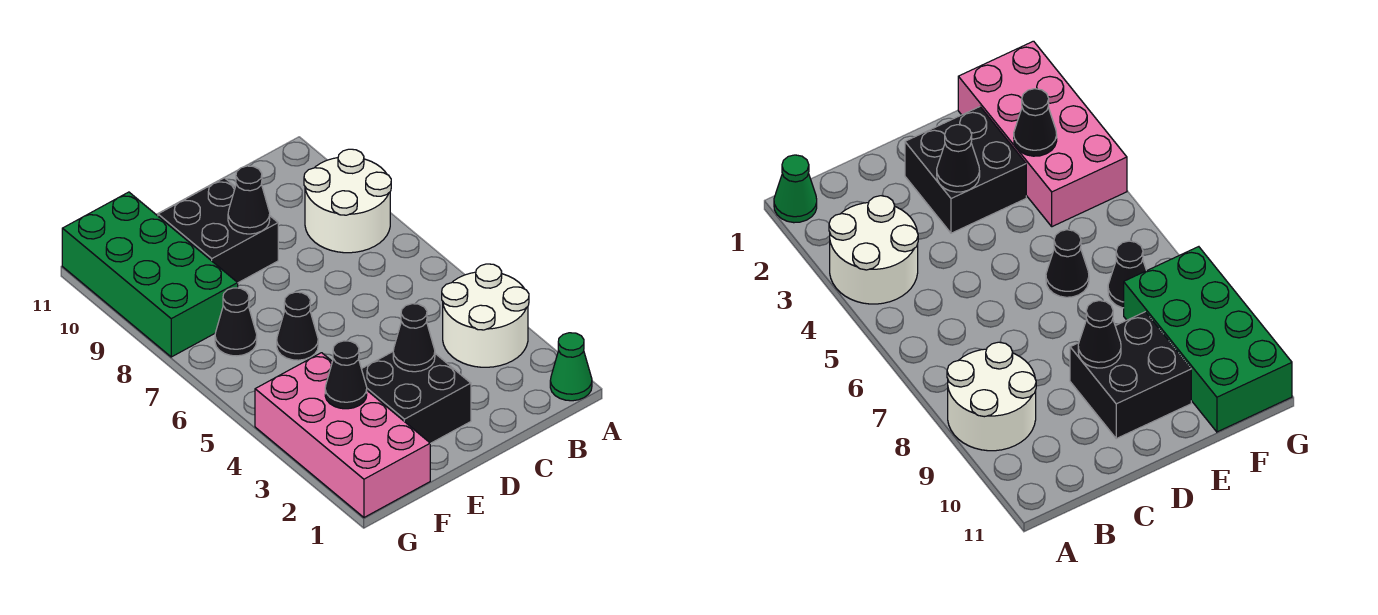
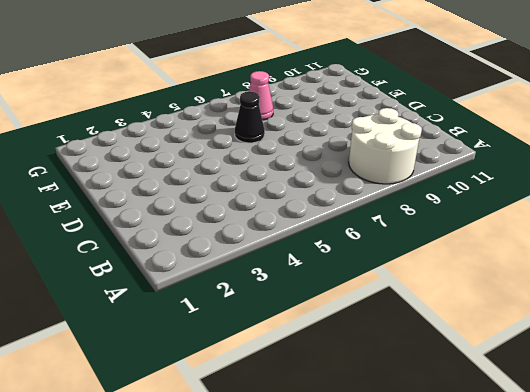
pink 1x1 cone [249,71,273,120] -> black 1x1 cone [215,288,257,356]
none -> green 1x1 cone [550,333,592,401]
none -> white 2x2 round brick [442,264,529,367]
none -> black 2x2 brick [362,352,471,444]

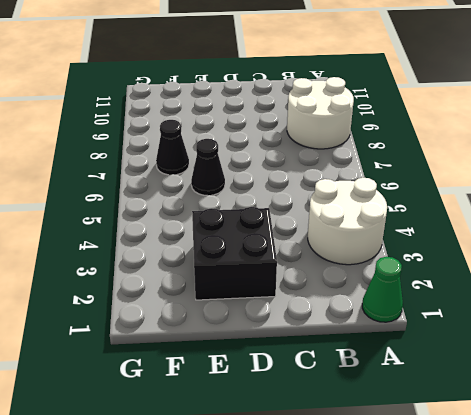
none -> black 2x2 brick [158,178,278,283]
none -> pink 2x4 brick [255,353,430,517]
none -> green 2x4 brick [62,192,238,357]

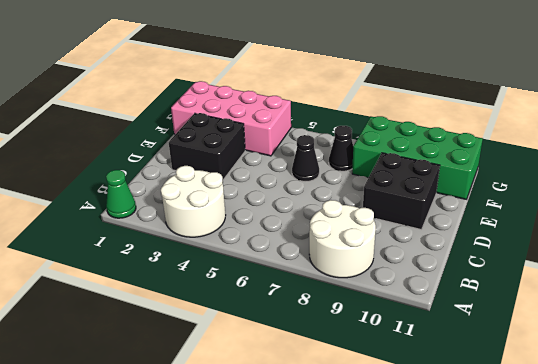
none -> black 1x1 cone [393,304,435,372]
none -> black 1x1 cone [228,166,270,234]
none -> black 1x1 cone [325,341,367,409]

